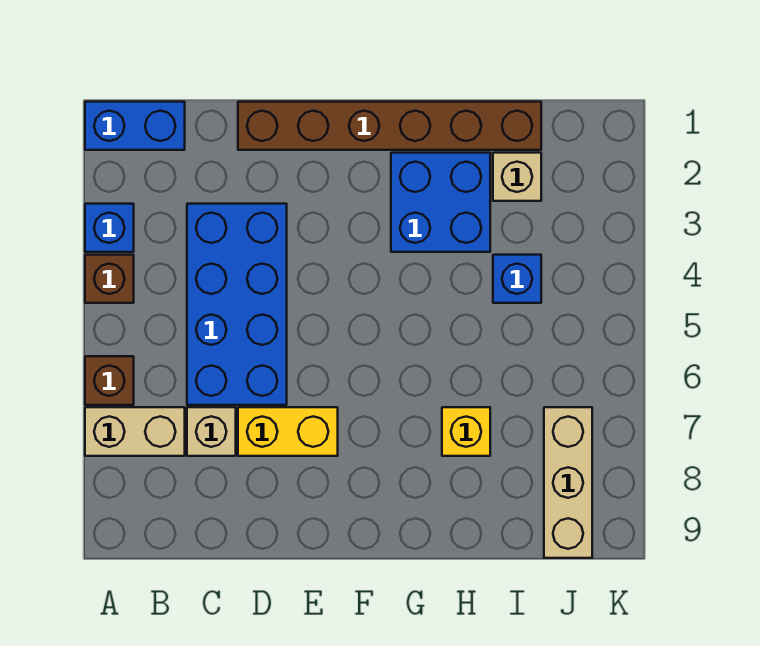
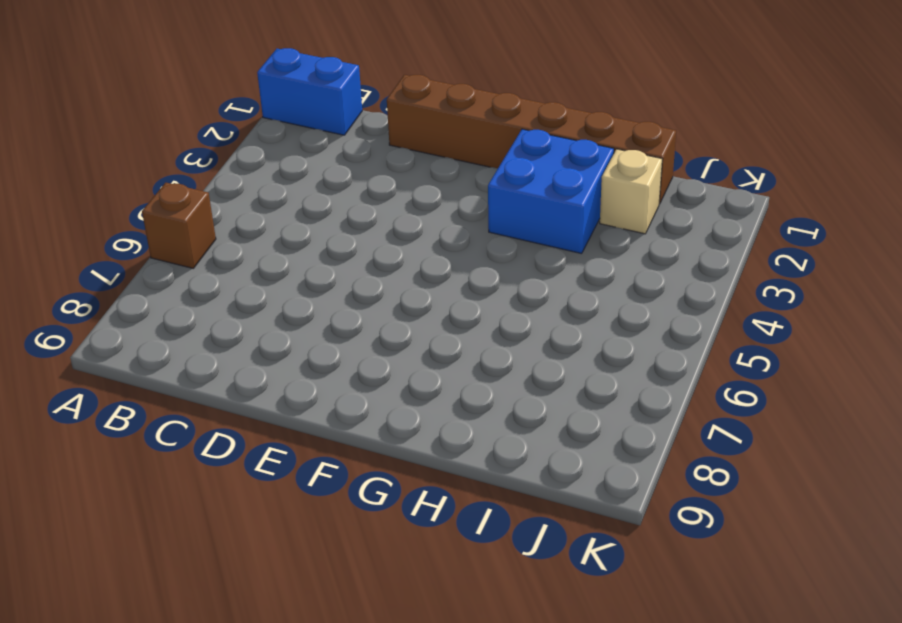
none -> blue 1x1 brick [85,204,134,252]
none -> brown 1x1 brick [85,255,134,303]
none -> tan 1x2 brick [85,407,185,456]

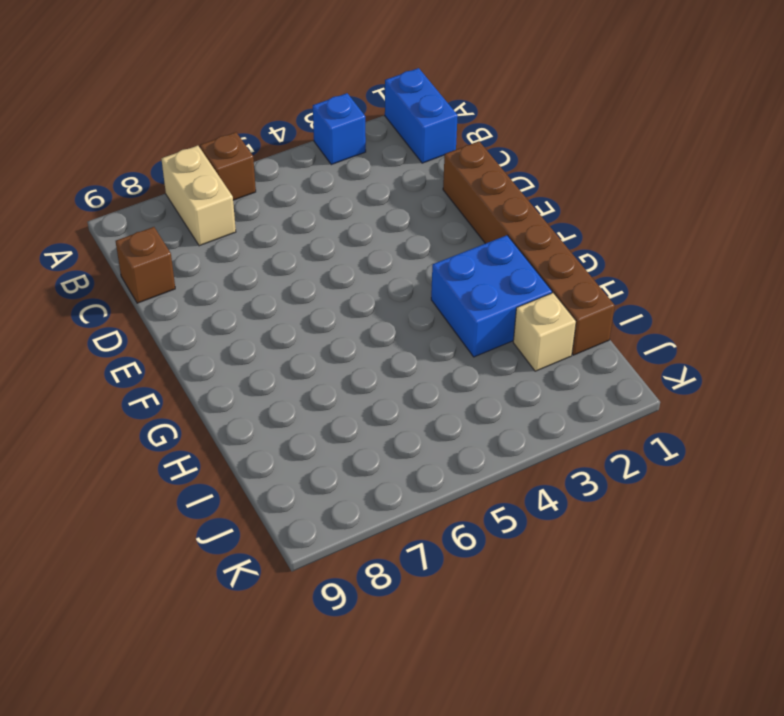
brown 1x1 brick [116,227,175,303] -> brown 1x1 brick moved to [85,255,134,303]
none -> blue 2x4 brick [187,204,287,405]
none -> tan 1x1 brick [187,407,236,456]
none -> yellow 1x2 brick [238,407,338,456]

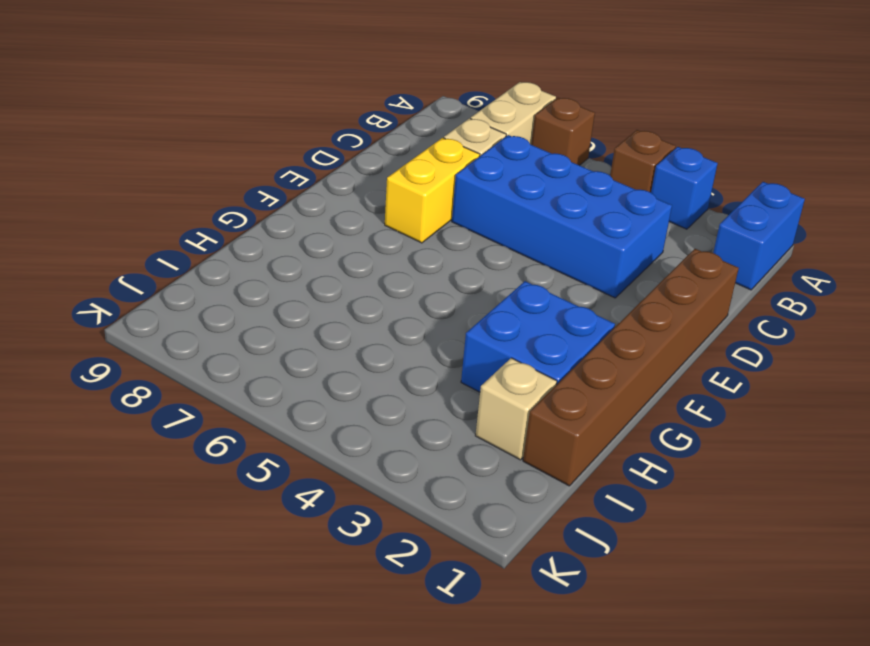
none -> yellow 1x1 brick [442,407,490,456]
none -> blue 1x1 brick [493,255,541,303]
none -> tan 1x3 brick [544,407,592,558]

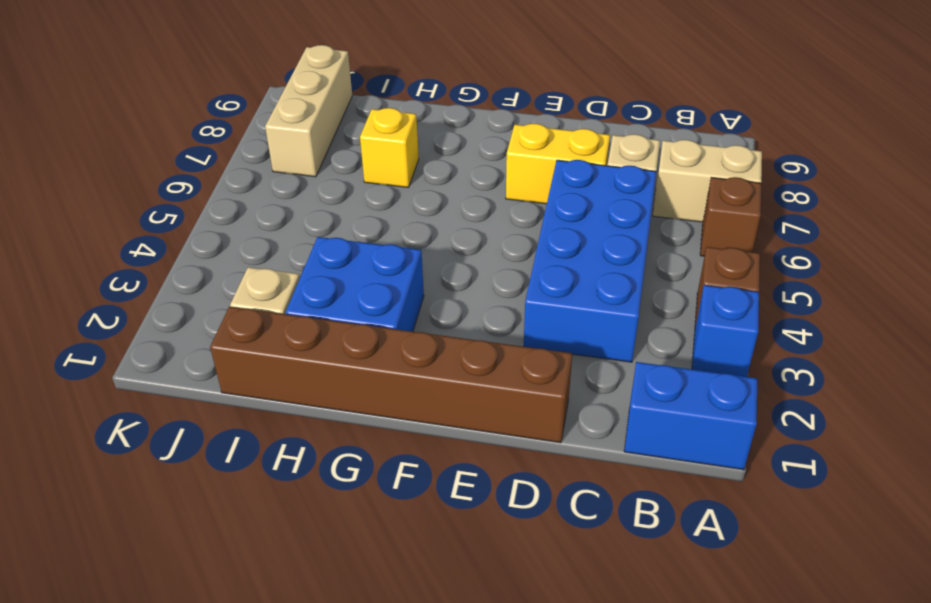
none -> blue 1x1 brick [493,255,541,303]

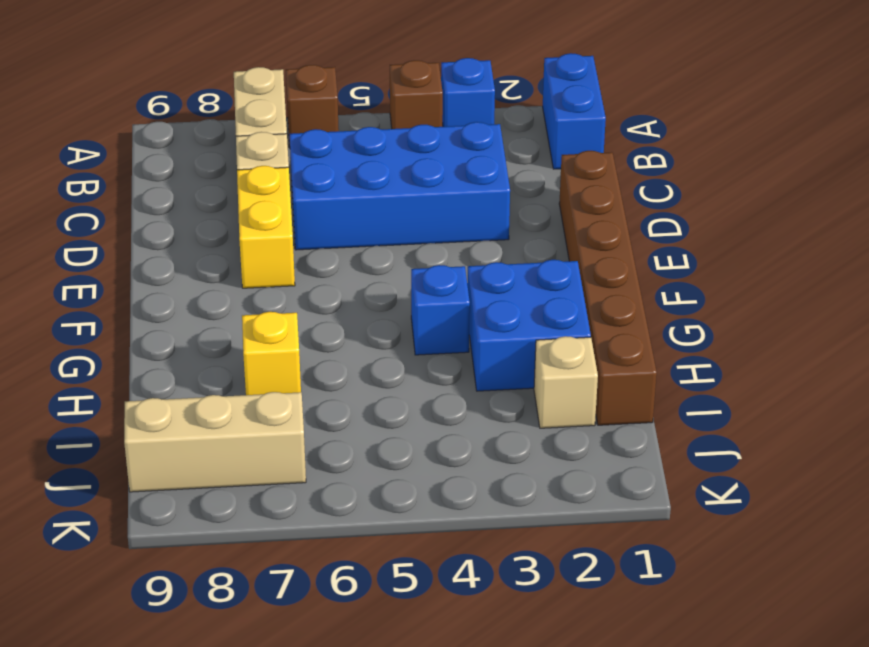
blue 1x1 brick [411,265,470,355] -> blue 1x1 brick moved to [493,255,541,303]

